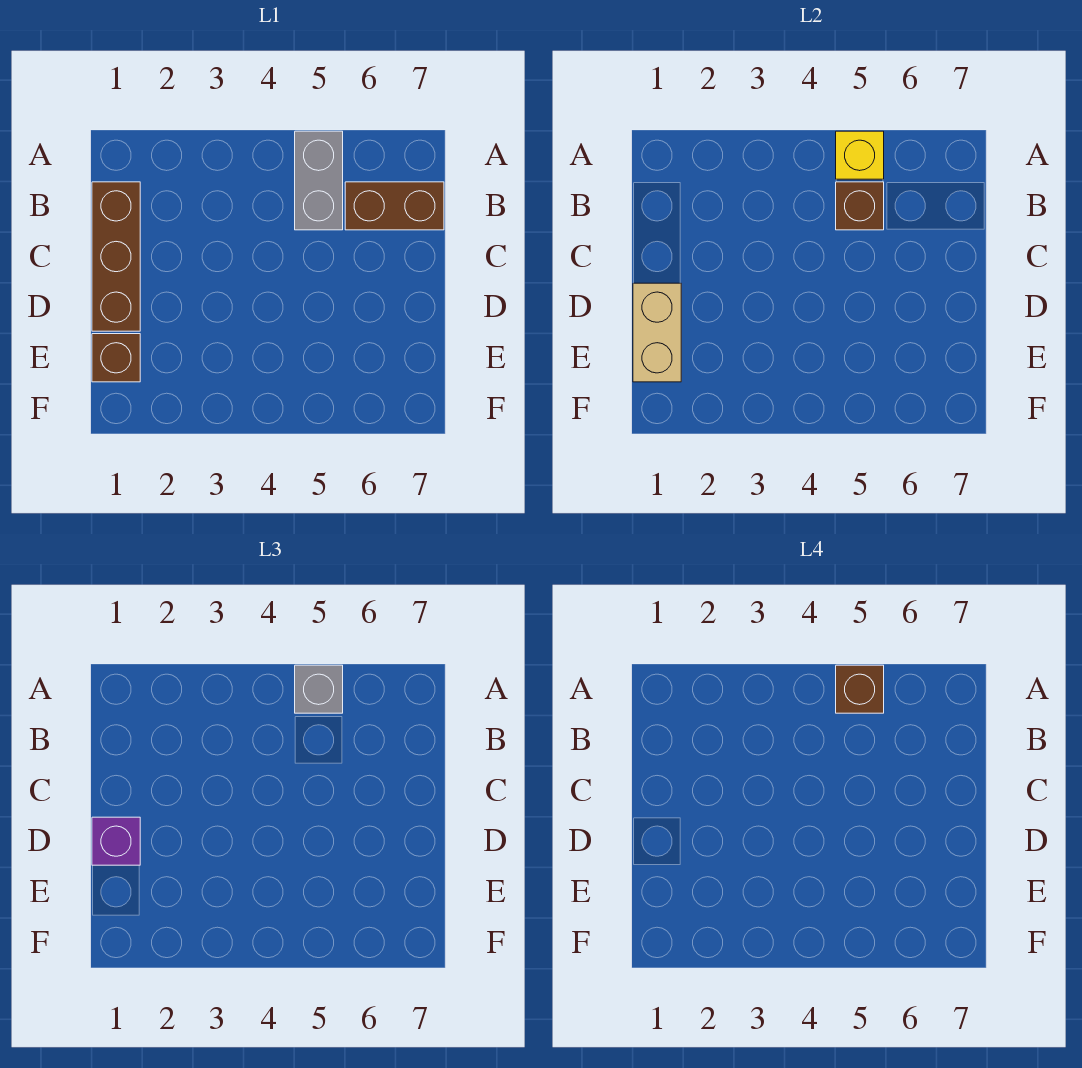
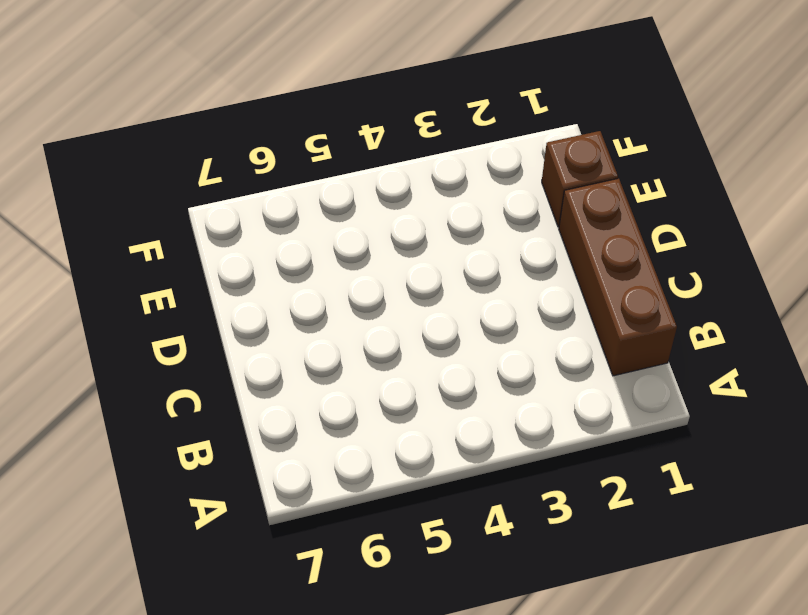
none -> grey 1x2 brick [295,131,343,230]
none -> brown 1x2 brick [345,182,444,230]

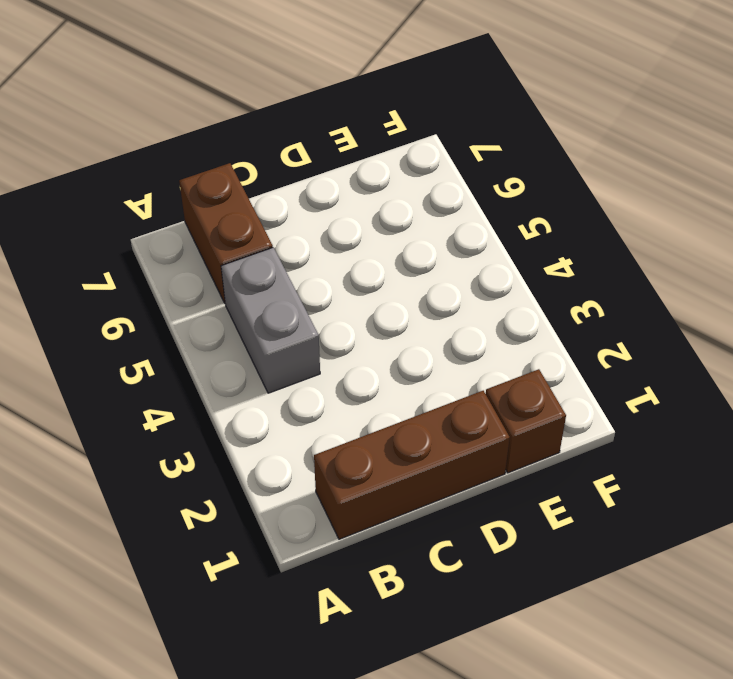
grey 1x2 brick [221,247,320,393] -> grey 1x2 brick turned to [295,131,343,230]
none -> yellow 1x1 brick [836,131,884,179]
none -> brown 1x1 brick [836,182,884,230]

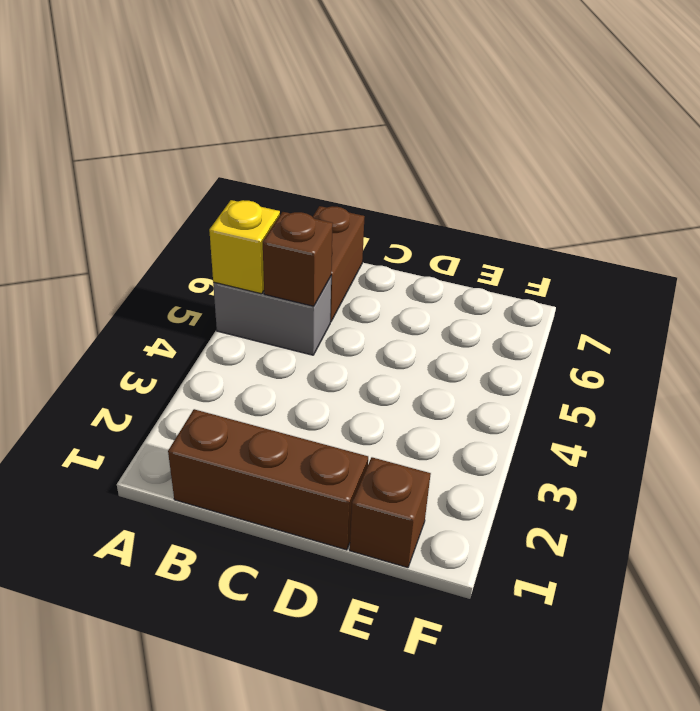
none -> tan 1x2 brick [633,283,681,382]
none -> grey 1x1 brick [295,665,343,713]

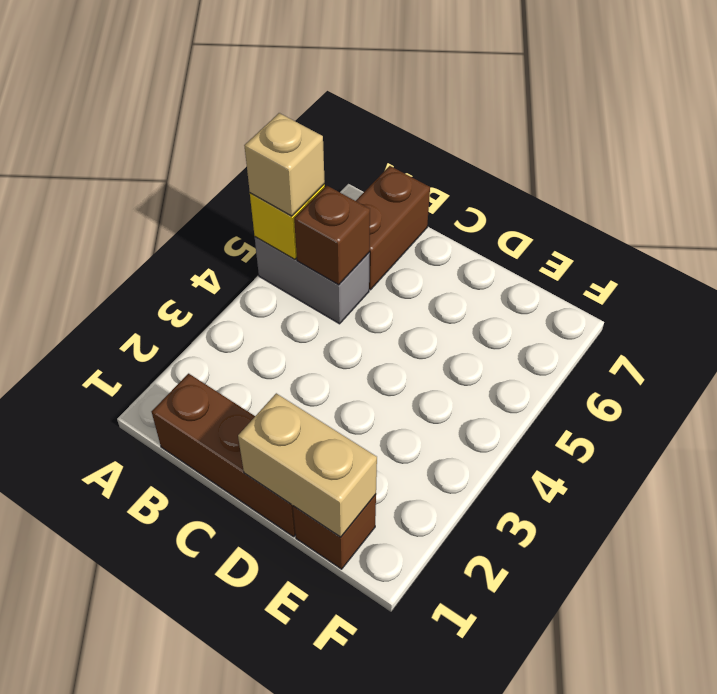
tan 1x1 brick [244,113,325,216] -> grey 1x1 brick [295,665,343,713]
none -> purple 1x1 brick [92,817,140,865]
none -> brown 1x1 brick [836,665,884,713]

